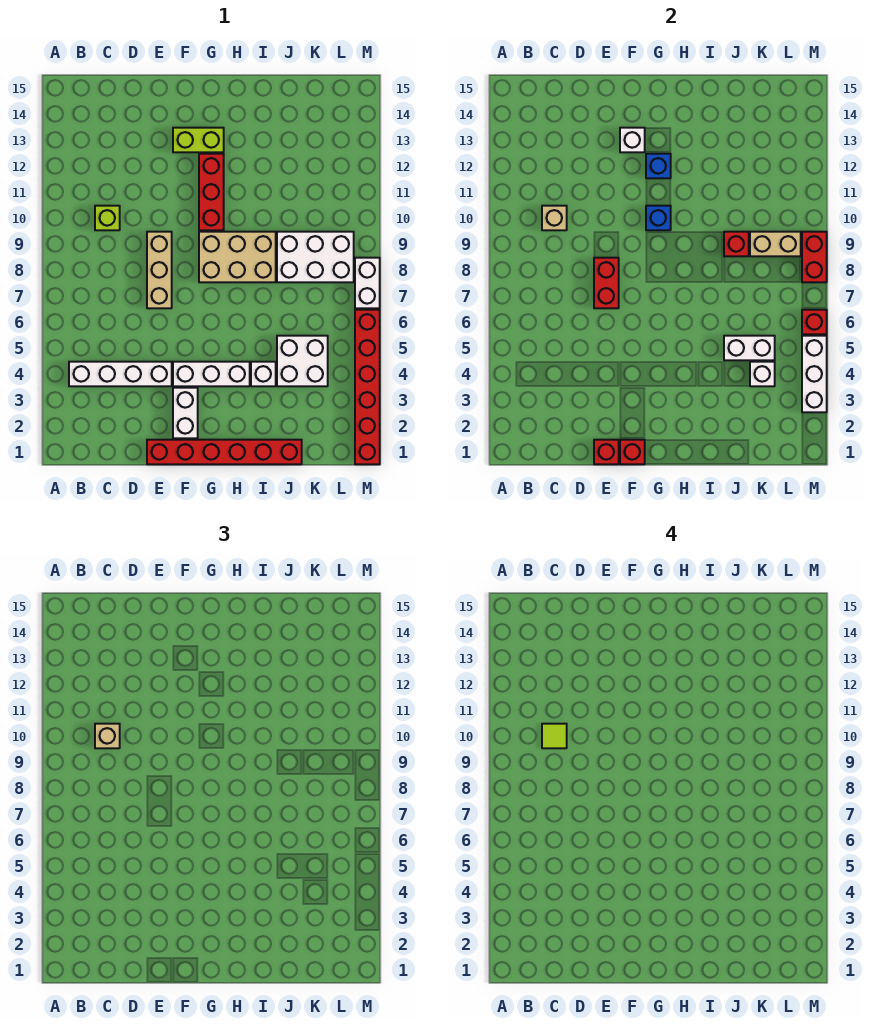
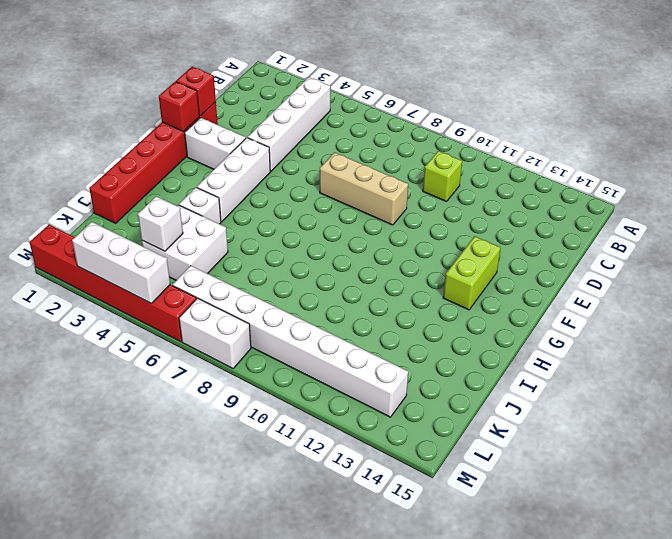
white 1x8 brick [173,266,408,417] -> white 2x3 brick [277,232,354,282]
none -> tan 2x3 brick [199,232,276,282]
none -> red 1x3 brick [199,154,224,230]
none -> tan 1x1 brick [542,206,567,230]
none -> red 1x2 brick [594,258,619,308]

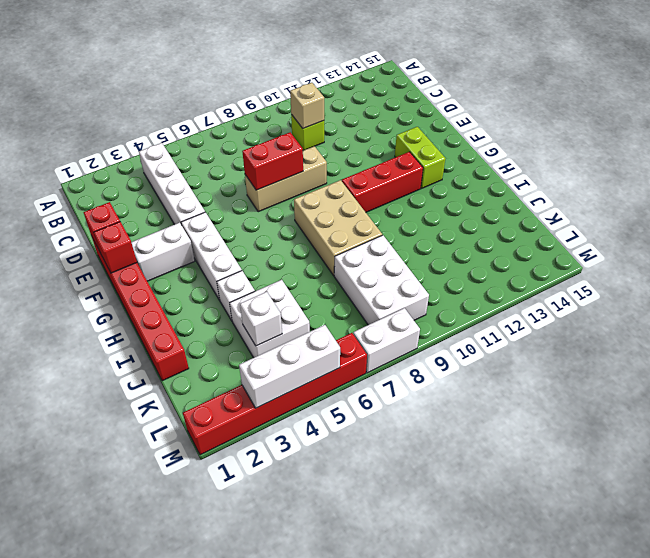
none -> white 1x1 brick [620,128,645,152]
none -> blue 1x1 brick [646,206,671,230]
none -> blue 1x1 brick [646,154,671,178]
none -> white 1x2 brick [724,336,775,360]

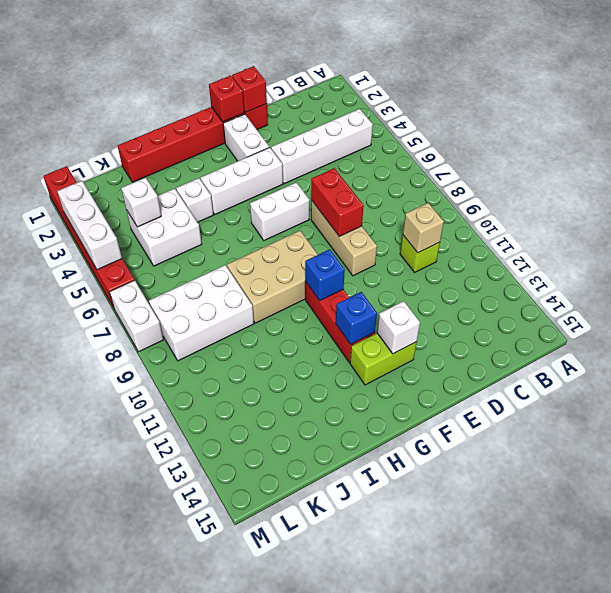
white 1x2 brick [250,182,310,241] -> white 1x2 brick moved to [724,336,775,360]
none -> red 1x1 brick [724,232,749,256]
none -> tan 1x2 brick [750,232,801,256]
none -> red 1x1 brick [802,310,827,334]
none -> red 1x2 brick [802,232,827,282]

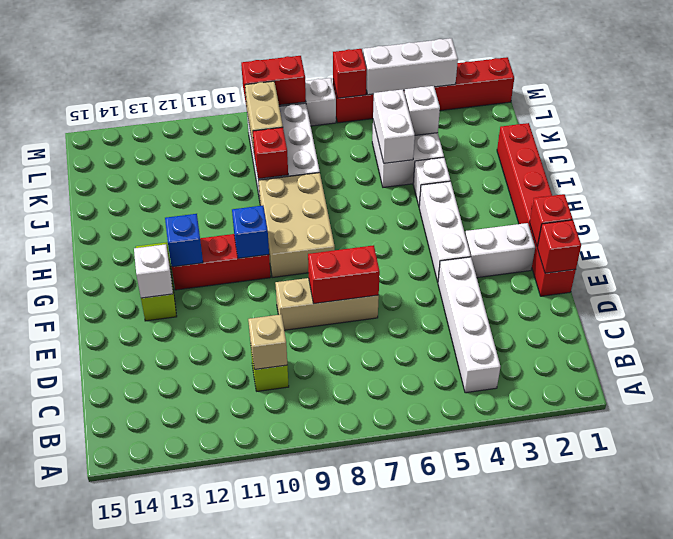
none -> tan 1x1 brick [95,724,120,748]
none -> lime 1x1 tile [542,724,567,748]

